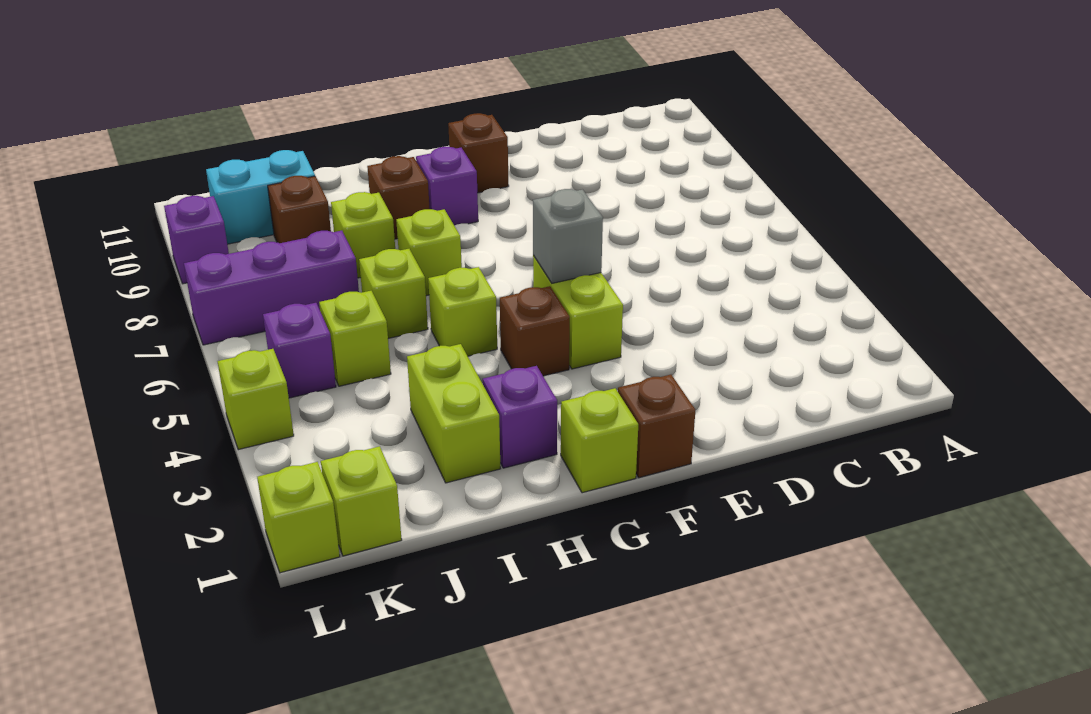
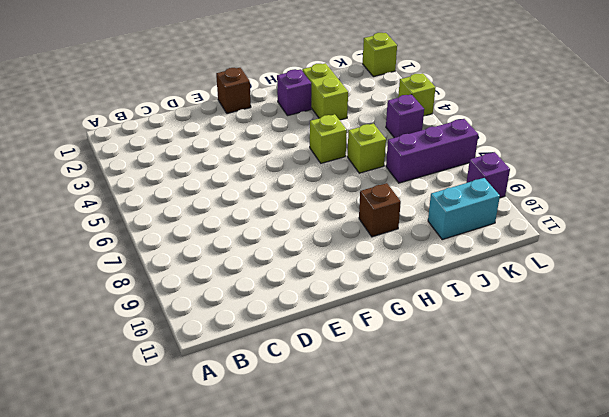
none -> lime 1x2 brick [533,255,623,369]
none -> brown 1x1 brick [448,113,509,193]
none -> lime 1x1 brick [561,388,638,493]

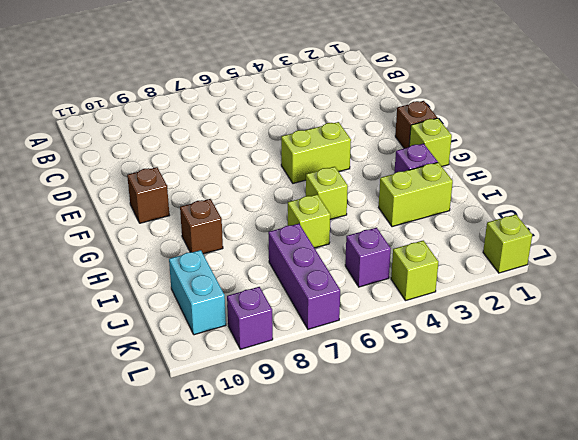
none -> brown 1x1 brick [500,286,570,376]
none -> purple 1x1 brick [416,147,478,226]
none -> lime 1x1 brick [396,209,462,296]

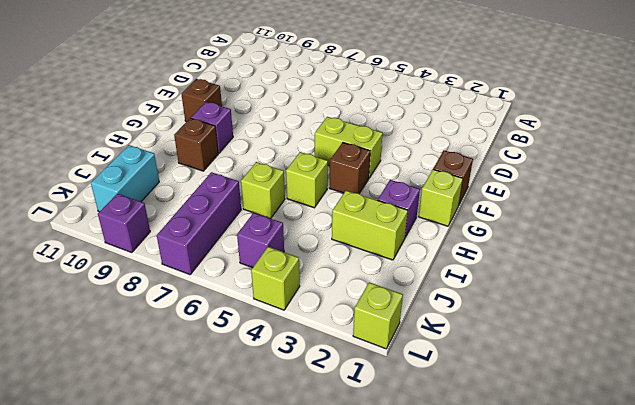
none -> lime 1x1 brick [396,209,462,296]
none -> lime 1x1 brick [331,192,395,278]
none -> lime 1x1 brick [319,291,391,386]

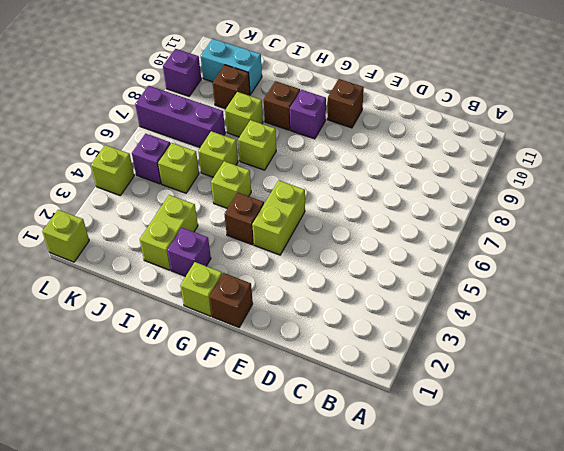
none -> lime 1x1 brick [321,446,402,556]
none -> grey 1x1 brick [533,189,603,283]

